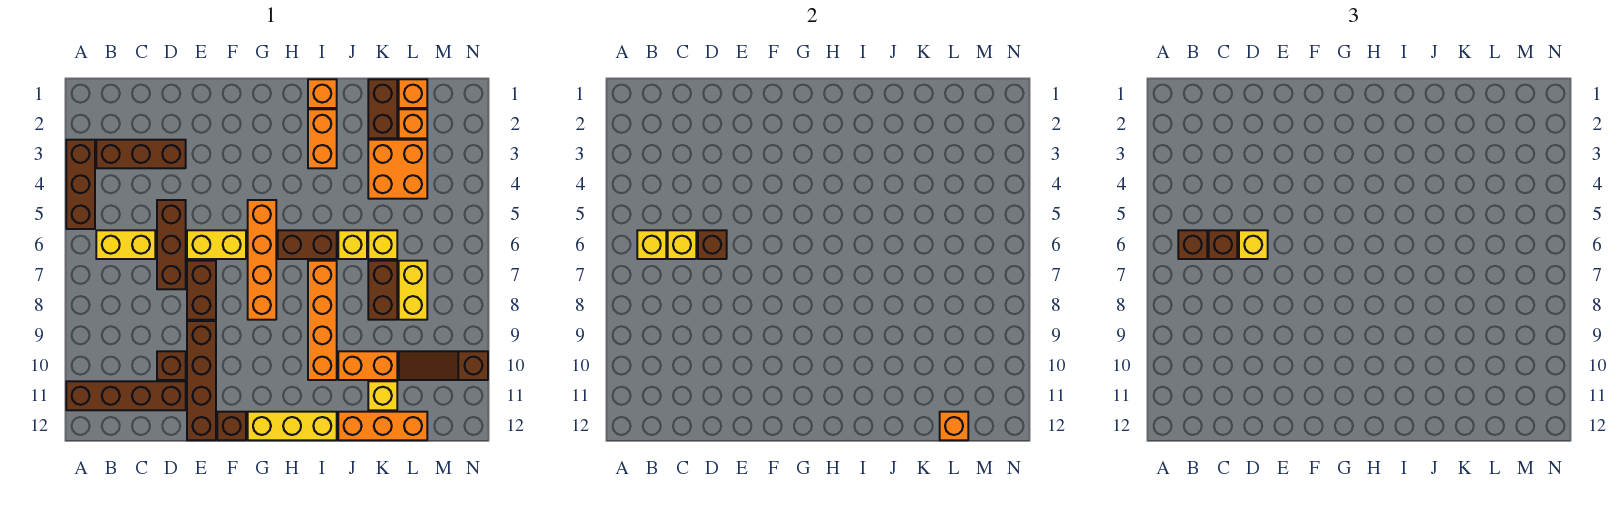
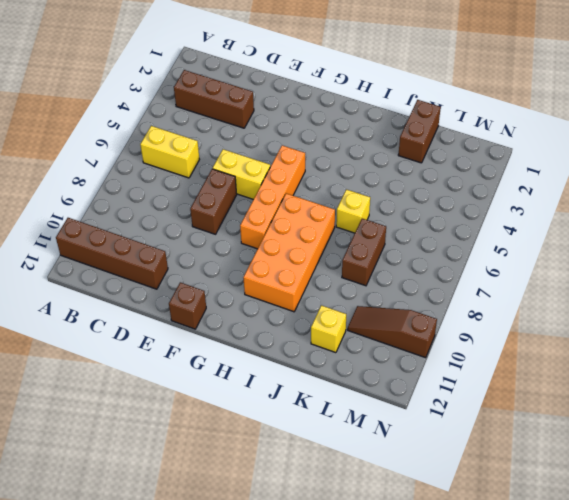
orange 2x4 brick [243,193,335,312] -> orange 1x4 brick [308,261,337,380]
none -> brown 1x3 brick [66,140,95,229]
none -> brown 1x3 brick [157,200,186,289]
none -> brown 1x1 brick [157,351,186,380]
none -> brown 1x4 brick [187,321,216,440]

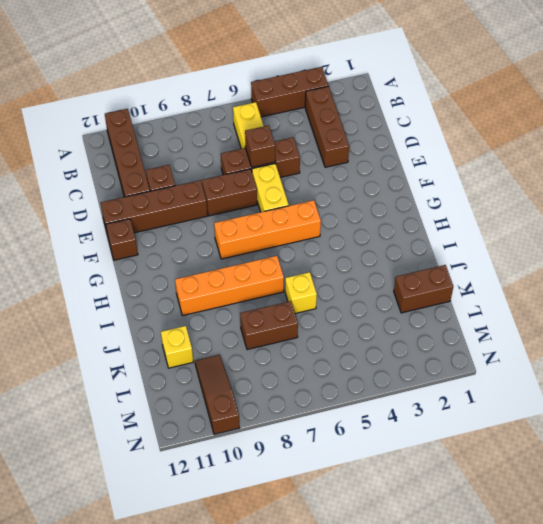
none -> yellow 1x3 brick [248,412,337,440]
none -> brown 1x2 brick [278,230,337,259]
none -> orange 1x1 brick [308,79,337,108]
none -> orange 1x2 brick [308,109,337,168]

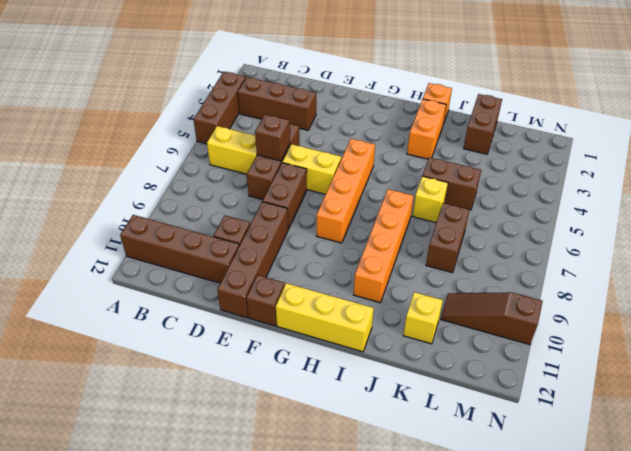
brown 1x2 brick [422,157,481,210] -> brown 1x2 brick moved to [278,230,337,259]
none -> orange 1x2 brick [338,351,397,380]
none -> orange 1x3 brick [338,412,427,440]
none -> orange 2x2 brick [368,140,427,199]
none -> yellow 1x1 brick [368,230,397,259]

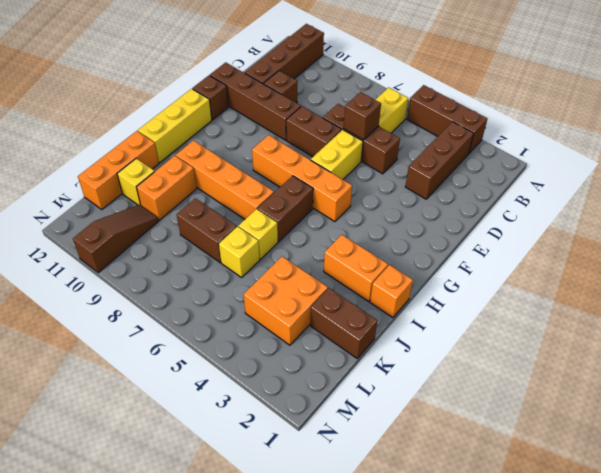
none -> orange 1x1 brick [399,79,427,108]
none -> orange 1x1 brick [399,109,427,138]
none -> yellow 1x2 brick [399,261,427,320]
none -> yellow 1x1 brick [637,230,666,259]

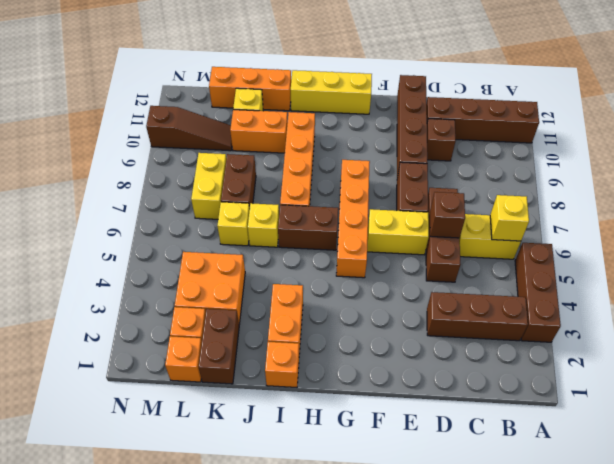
none -> brown 1x1 brick [217,412,246,440]
none -> yellow 1x1 brick [668,230,696,259]
none -> orange 1x1 brick [940,412,968,440]
none -> brown 1x1 brick [1178,230,1207,259]

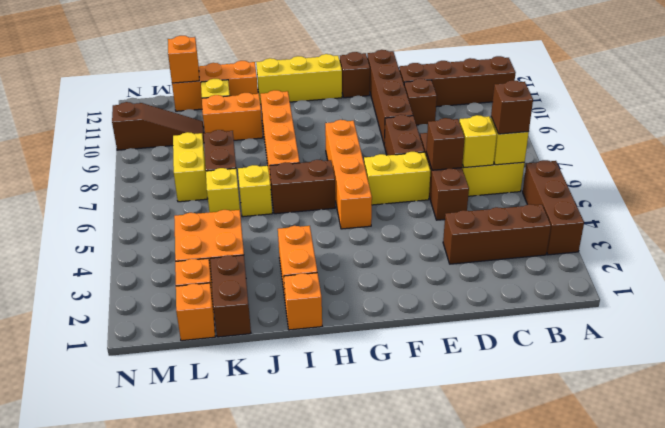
none -> brown 1x1 brick [1209,230,1237,259]
none -> yellow 1x1 brick [1239,230,1268,259]

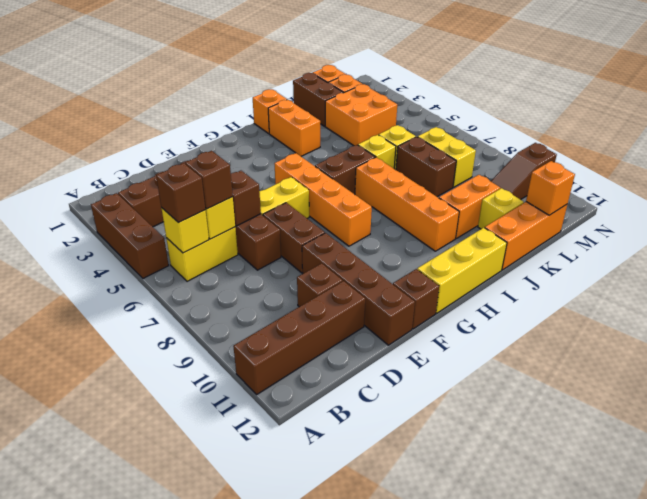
none -> yellow 1x1 brick [1239,230,1268,259]

